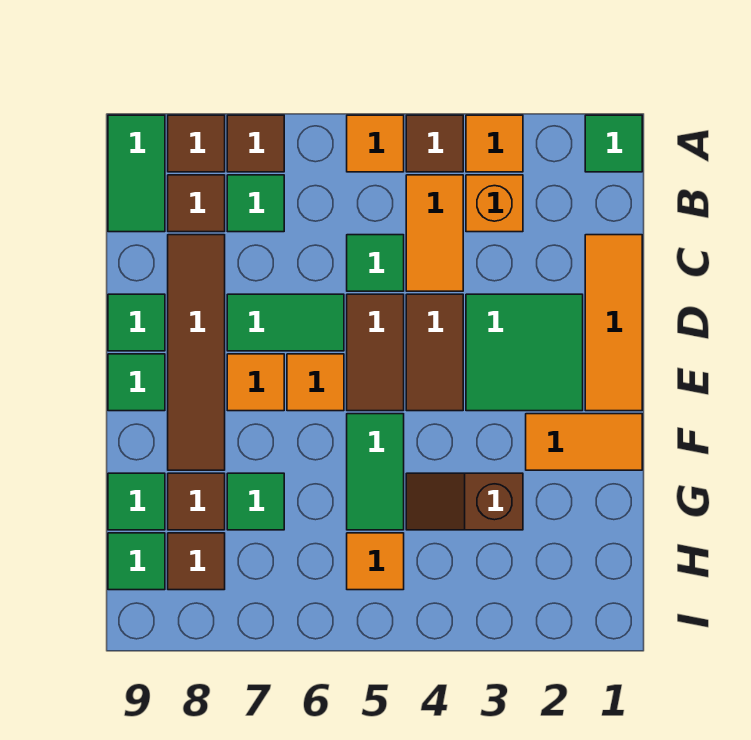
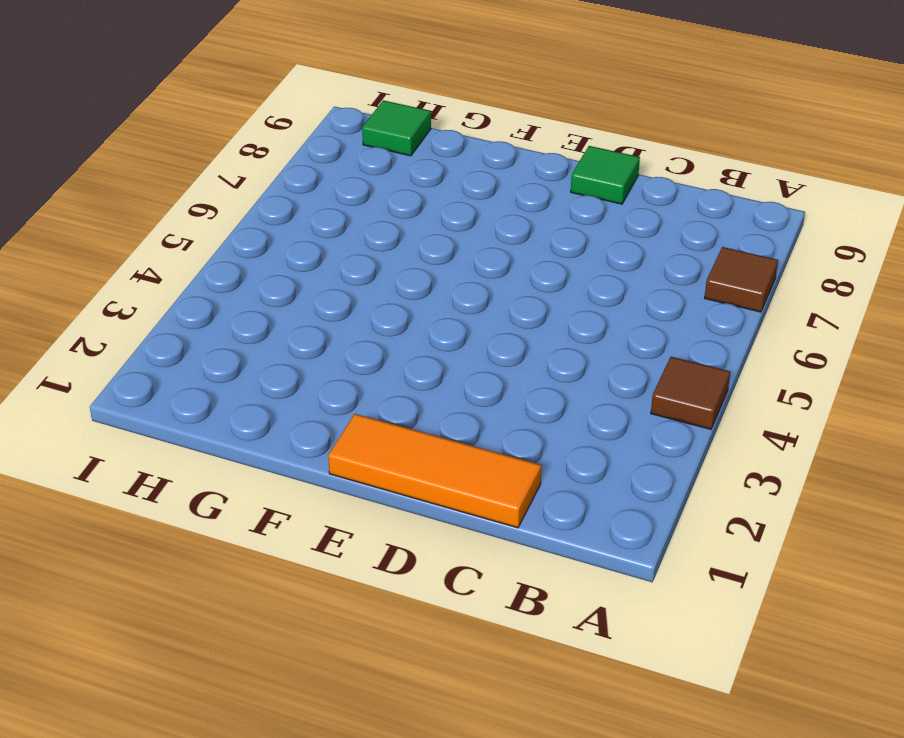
none -> green 1x1 tile [585,115,642,172]
none -> orange 1x1 tile [466,115,523,172]
none -> orange 1x1 tile [347,115,404,172]
none -> brown 1x1 tile [168,115,225,172]

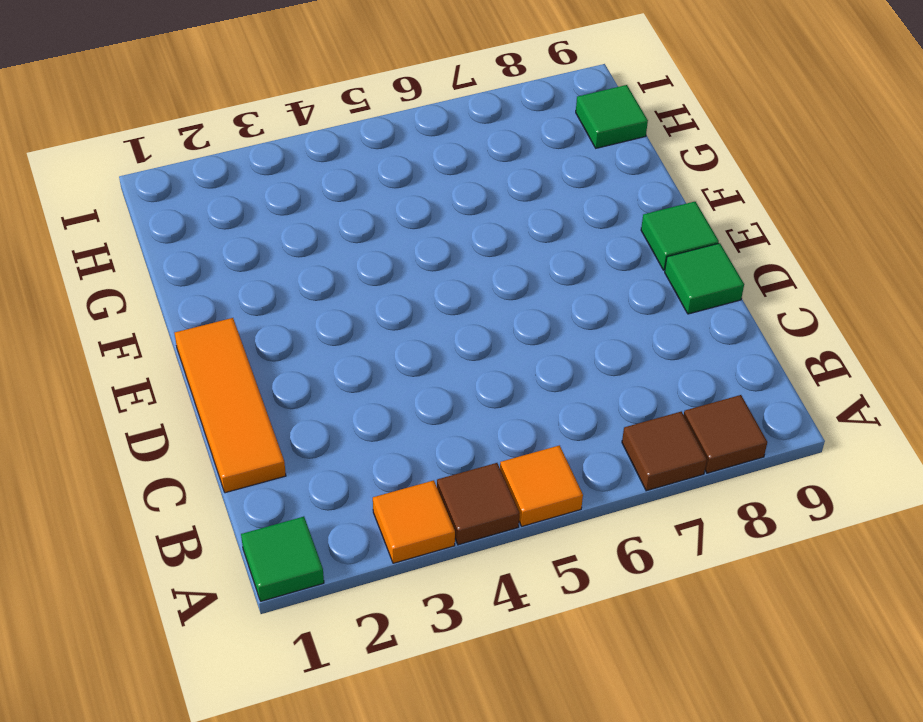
none -> green 1x2 tile [108,115,165,232]
none -> orange 1x1 brick [466,175,523,232]
none -> orange 1x2 tile [406,175,463,291]
none -> green 1x1 tile [227,175,284,232]

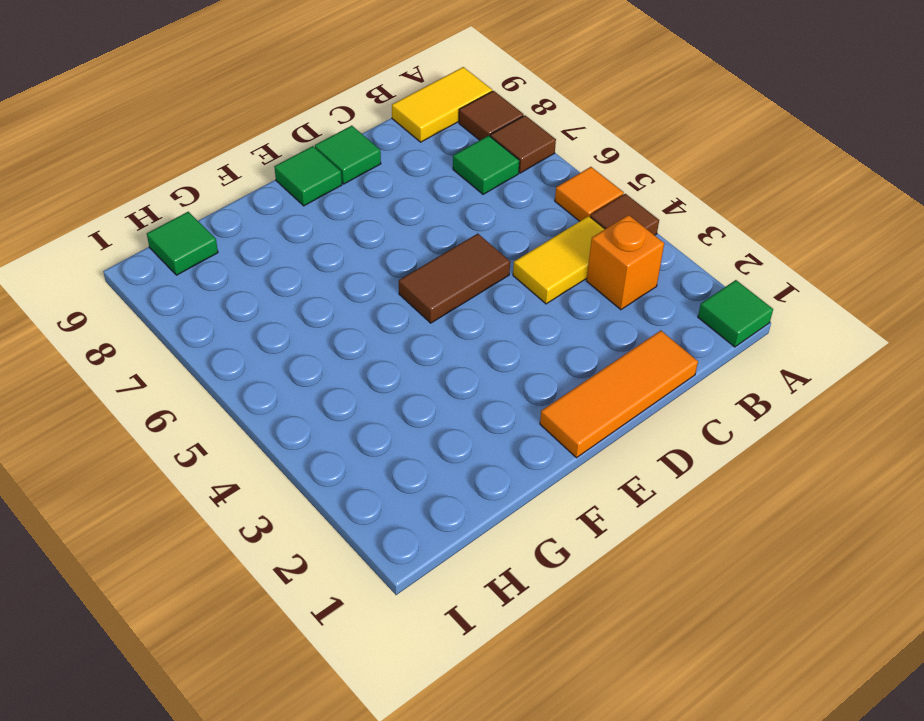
yellow 1x2 tile [392,67,492,142] -> green 1x2 tile [108,115,165,232]
yellow 1x2 tile [513,216,605,304] -> orange 1x2 tile [406,175,463,291]
none -> orange 1x1 tile [466,115,523,172]
none -> brown 1x1 tile [168,175,225,232]
none -> green 1x1 tile [347,235,404,291]
none -> brown 1x4 tile [168,235,225,470]

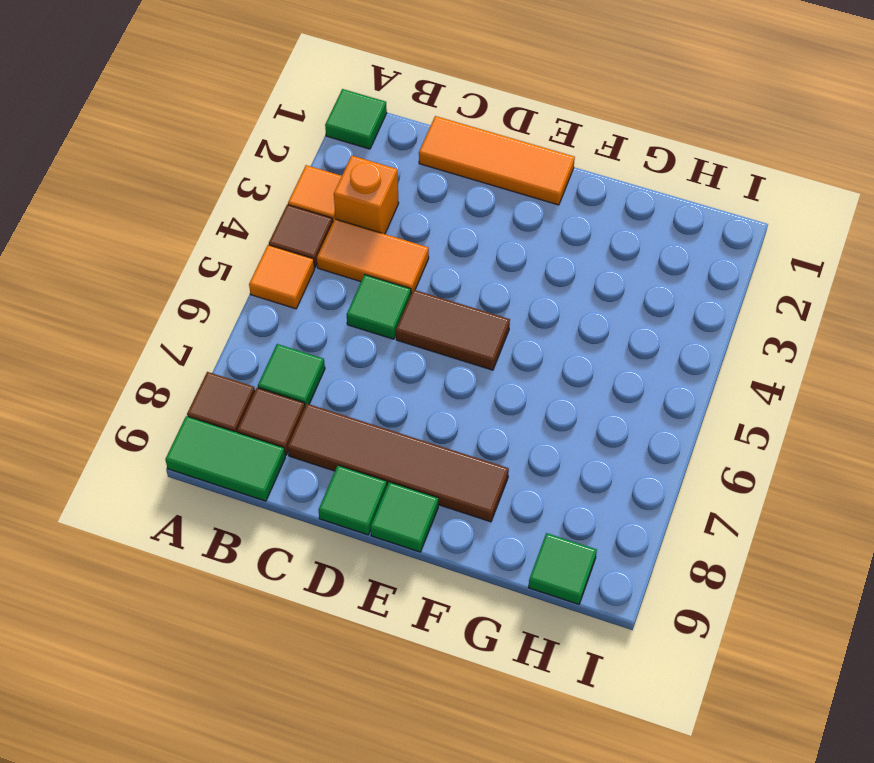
none -> brown 1x1 tile [227,115,284,172]
none -> green 2x2 tile [466,294,583,411]
none -> brown 1x2 tile [406,294,463,411]
none -> green 1x2 tile [227,294,344,351]

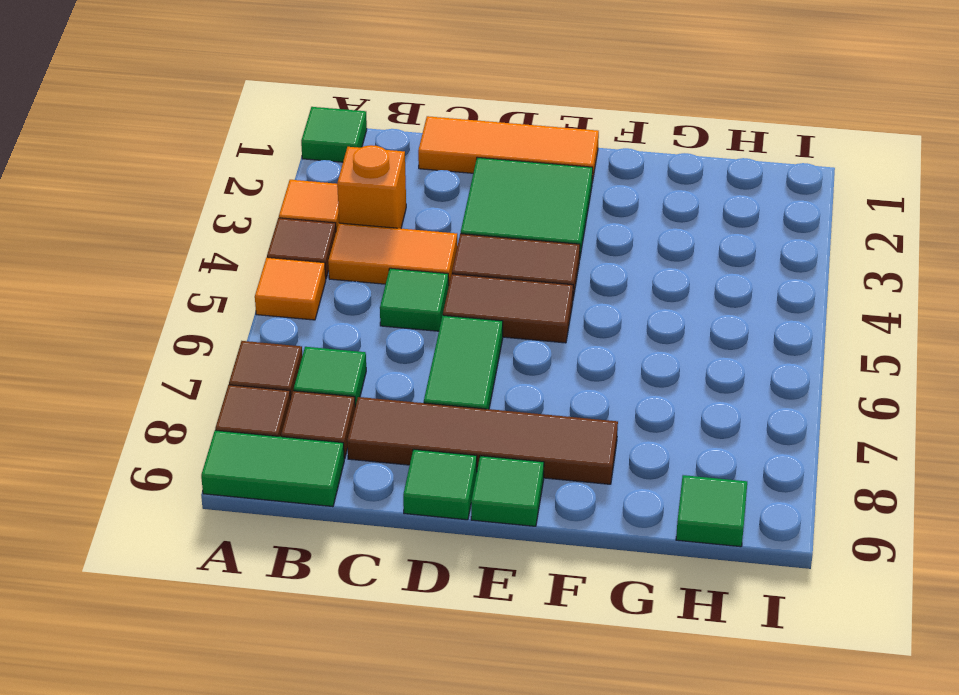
none -> orange 1x1 tile [287,354,344,411]
none -> orange 1x1 tile [227,354,284,411]
none -> orange 1x2 tile [526,414,642,470]
none -> green 1x2 tile [347,414,404,530]

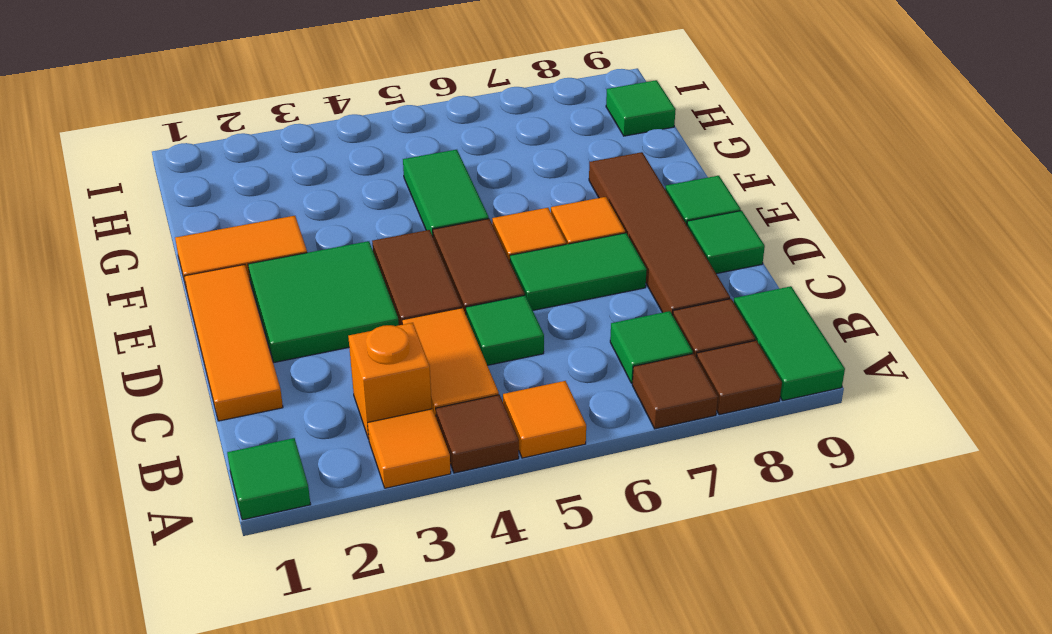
none -> brown 1x2 slope [406,473,523,530]
none -> green 1x1 tile [227,473,284,530]
none -> brown 1x1 tile [168,473,225,530]
none -> green 1x1 tile [108,473,165,530]

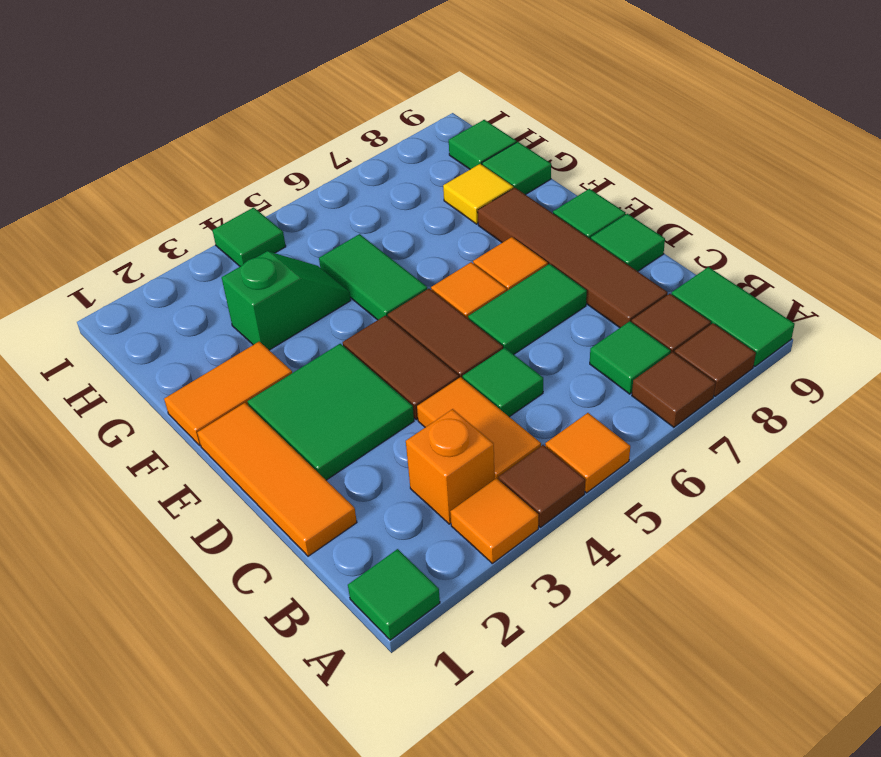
green 1x2 slope [222,251,351,350] -> brown 1x2 slope [406,473,523,530]
yellow 1x1 tile [443,164,513,224] -> brown 1x1 tile [168,473,225,530]
green 1x1 tile [213,207,286,266] -> green 1x1 tile moved to [227,473,284,530]
none -> orange 1x1 tile [347,533,404,590]
none -> brown 1x1 tile [168,533,225,590]

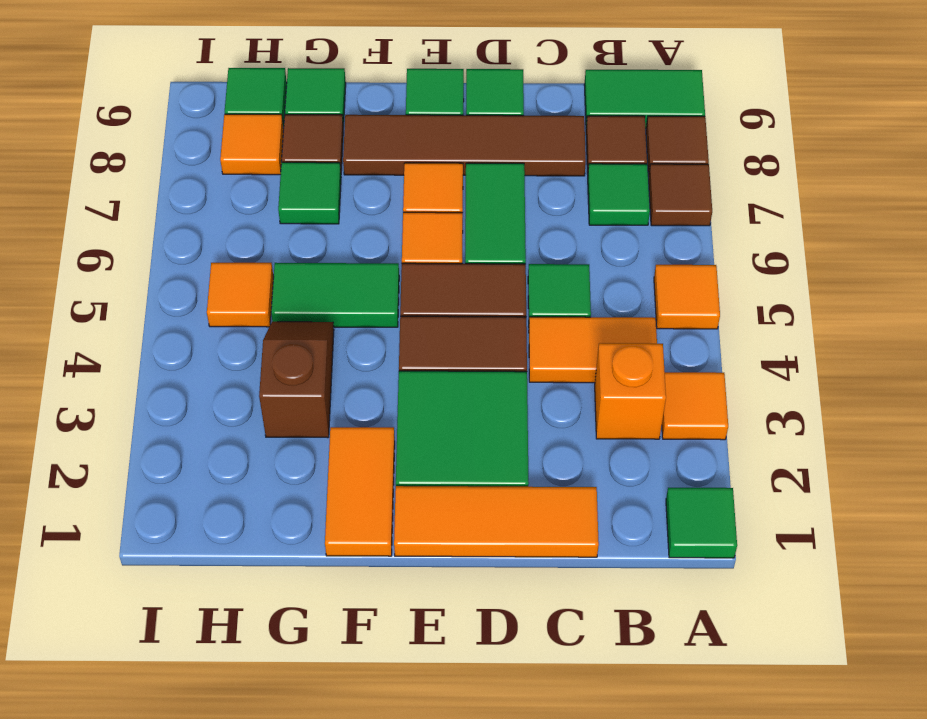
orange 1x1 tile [220,114,284,175] -> brown 1x1 tile [168,533,225,590]
none -> brown 1x1 tile [406,115,463,172]

